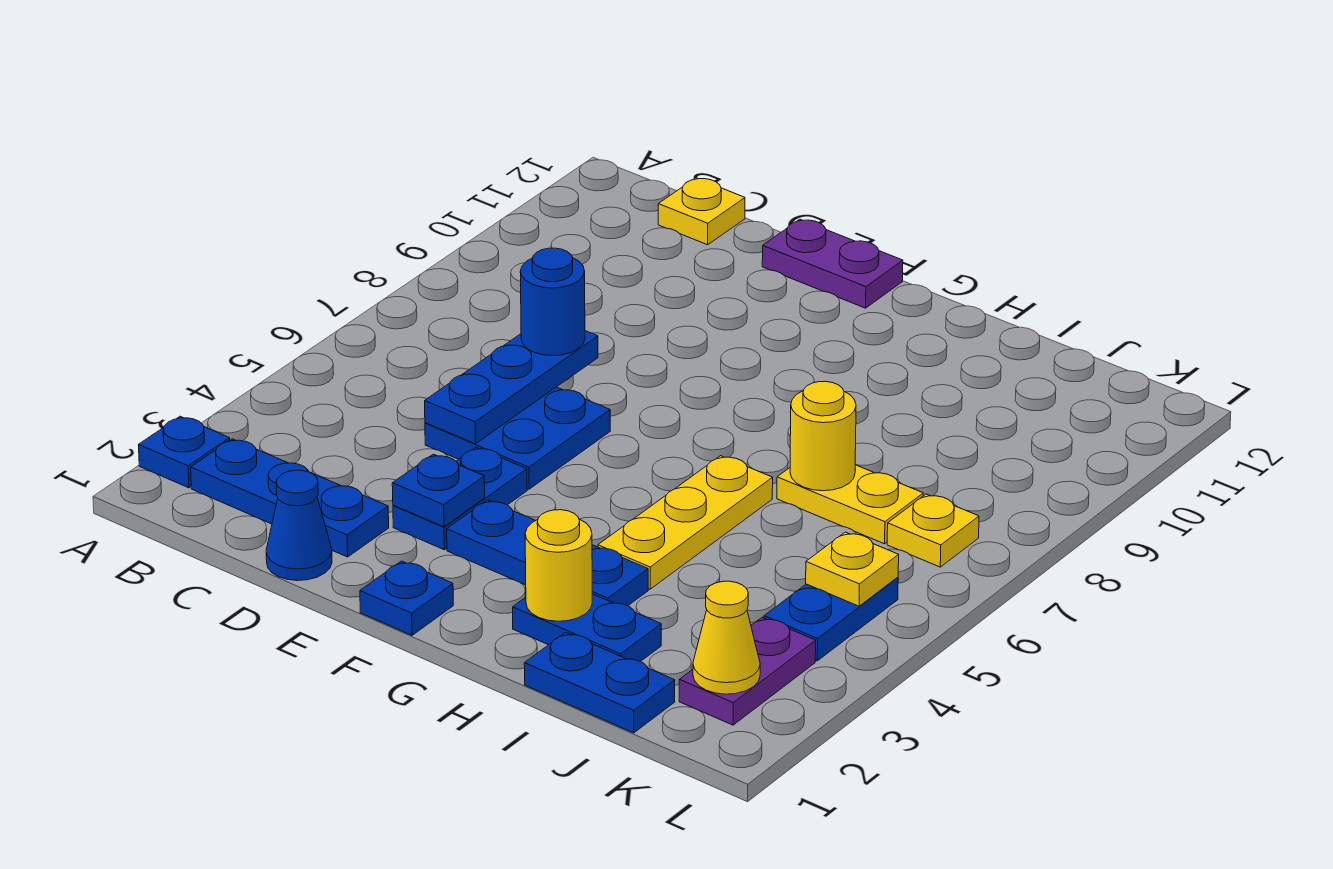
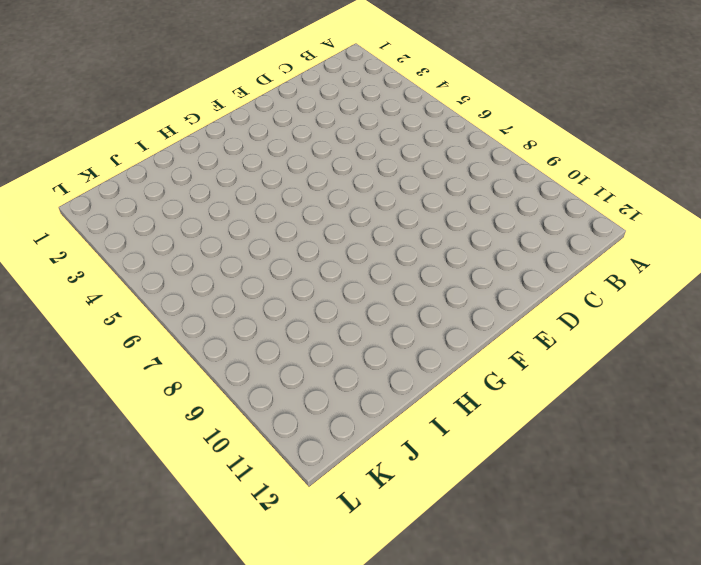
none -> blue 1x1 plate [139,416,230,488]
none -> blue 1x3 plate [191,439,389,557]
none -> yellow 1x1 plate [658,178,745,245]

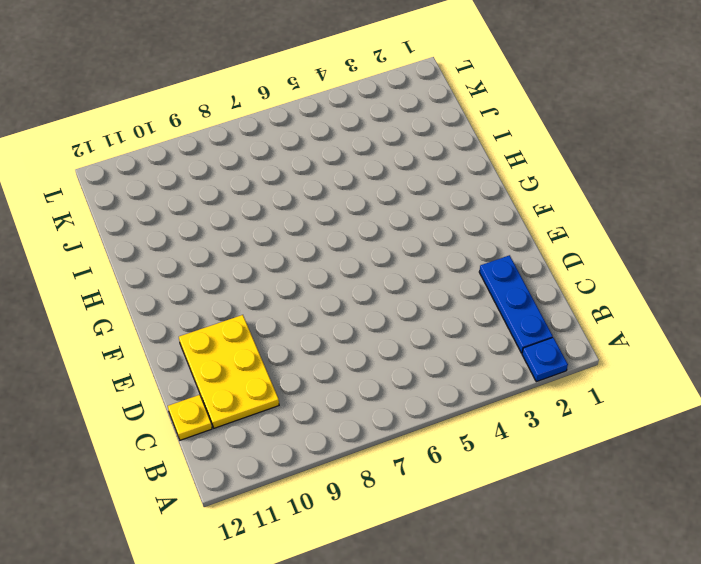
yellow 2x3 plate [179,315,279,428] -> none
none -> blue 1x1 cone [266,470,332,581]
none -> blue 2x2 plate [425,387,610,489]
none -> blue 1x2 plate [393,447,527,550]

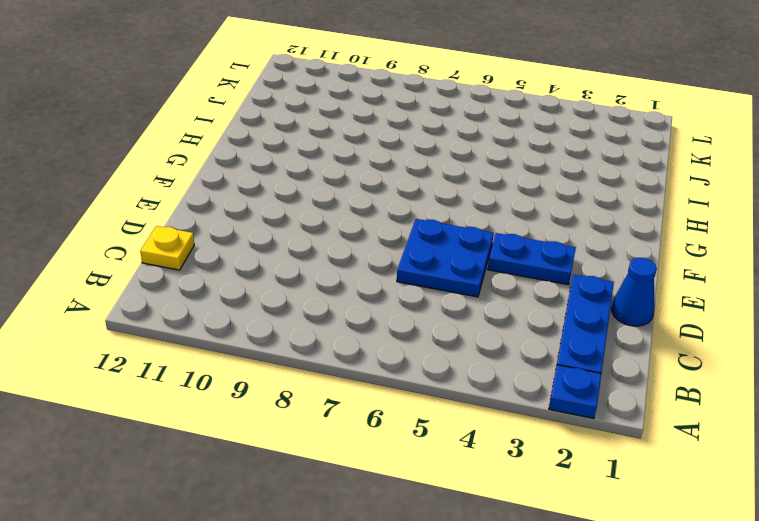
none -> purple 1x2 plate [762,219,903,308]
none -> blue 1x1 plate [360,561,453,635]
none -> blue 1x3 plate [447,500,648,606]

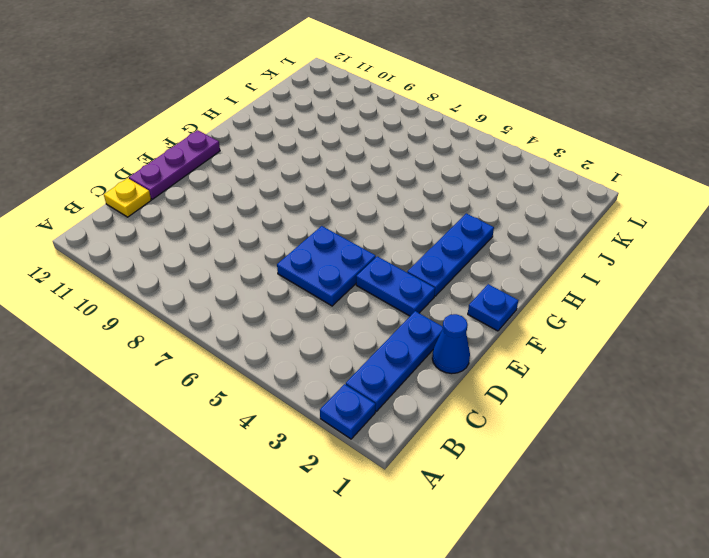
purple 1x3 plate [129,130,220,199] -> purple 1x2 plate [762,219,903,308]
none -> blue 1x2 plate [513,594,661,662]
none -> yellow 1x3 plate [598,456,773,589]
none -> blue 1x2 plate [524,632,675,733]

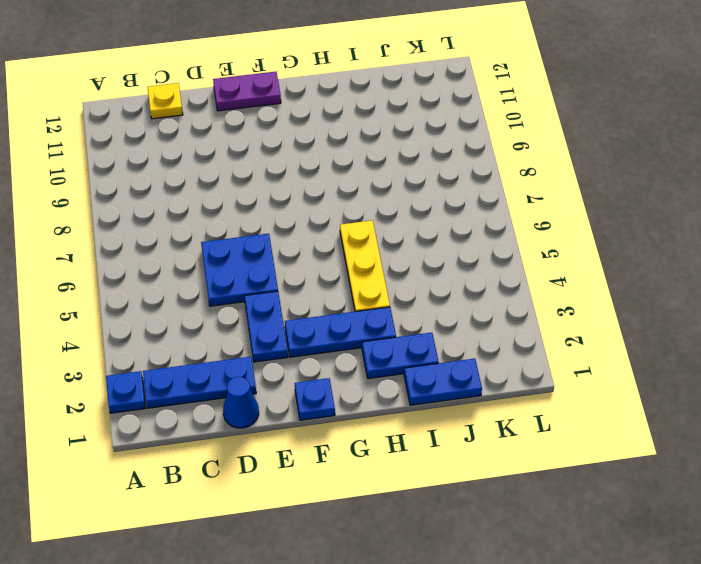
none -> yellow 1x2 plate [777,465,923,544]
none -> purple 1x2 plate [679,617,816,725]
none -> blue 1x2 plate [764,577,898,661]

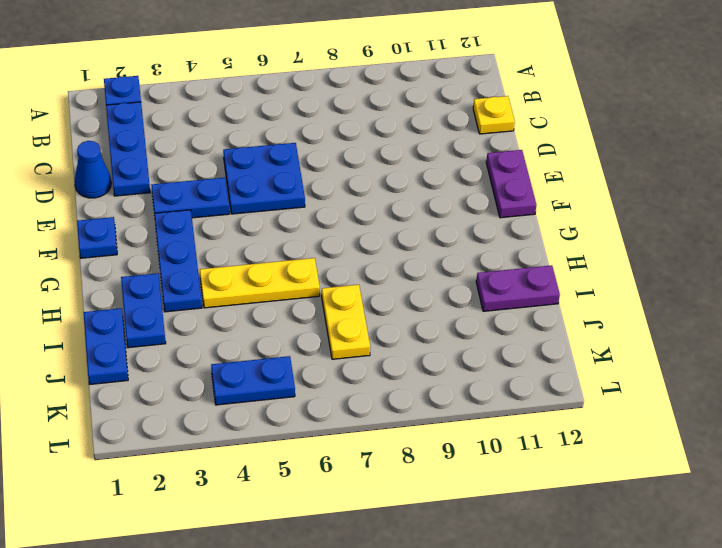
purple 1x2 plate [476,265,560,311] -> purple 1x2 plate moved to [679,617,816,725]
none -> yellow 1x1 plate [887,494,979,567]
none -> blue 1x3 plate [425,331,598,444]
none -> blue 1x1 plate [392,454,485,527]

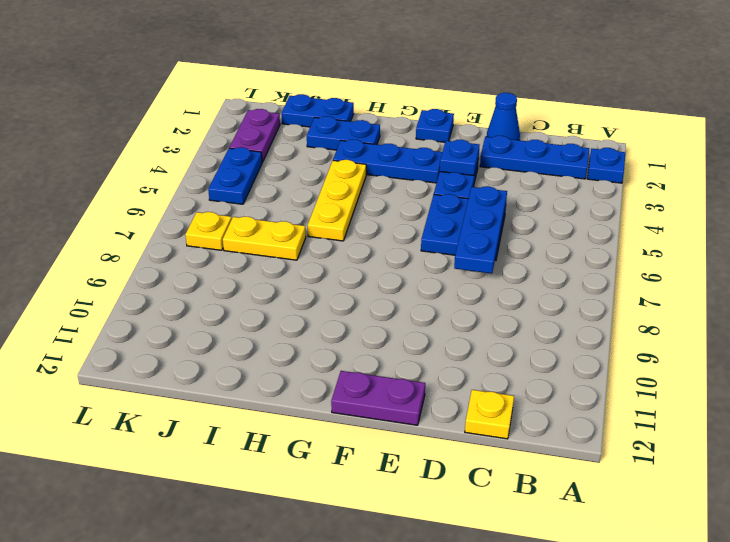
none -> yellow 1x1 round brick [525,510,592,621]
none -> yellow 1x1 round brick [790,381,856,491]
none -> yellow 1x1 cone [693,581,760,694]

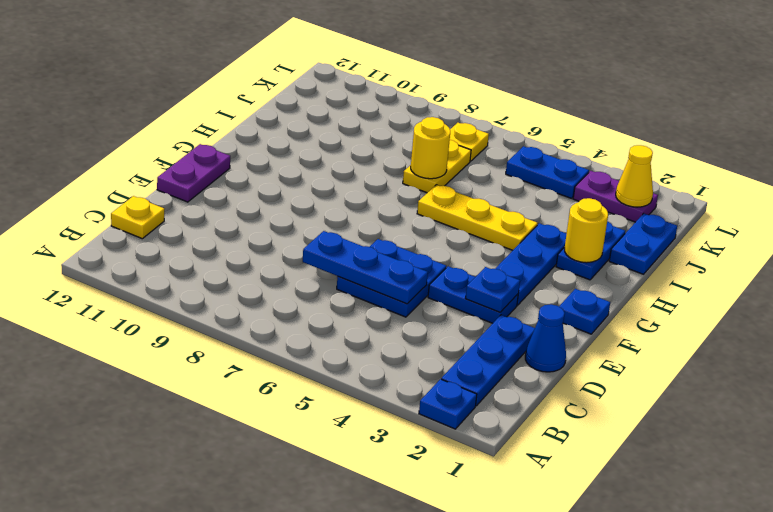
none -> yellow 1x1 plate [806,532,899,606]
none -> blue 1x1 round brick [520,248,585,356]

